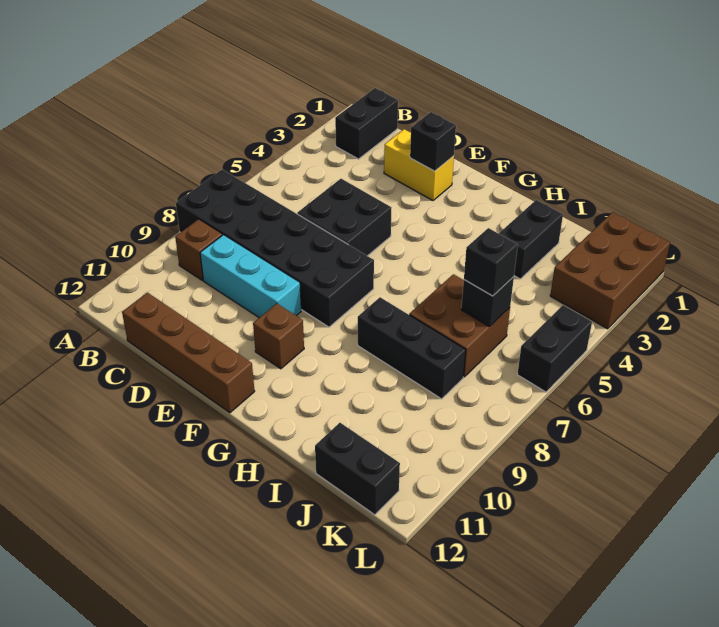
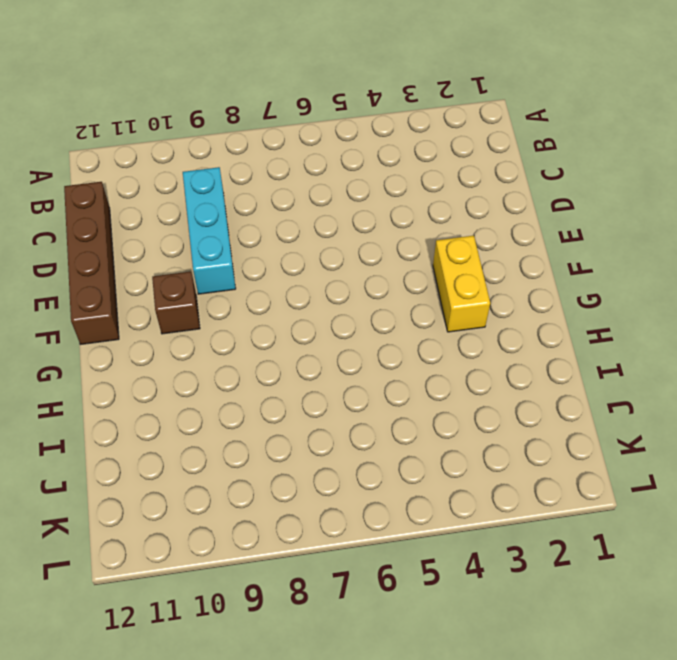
yellow 1x2 brick [433,236,490,332] -> yellow 1x2 brick moved to [384,129,454,200]
none -> black 2x6 brick [176,169,374,327]
none -> black 1x2 brick [335,88,398,159]
none -> brown 1x1 brick [175,219,222,280]

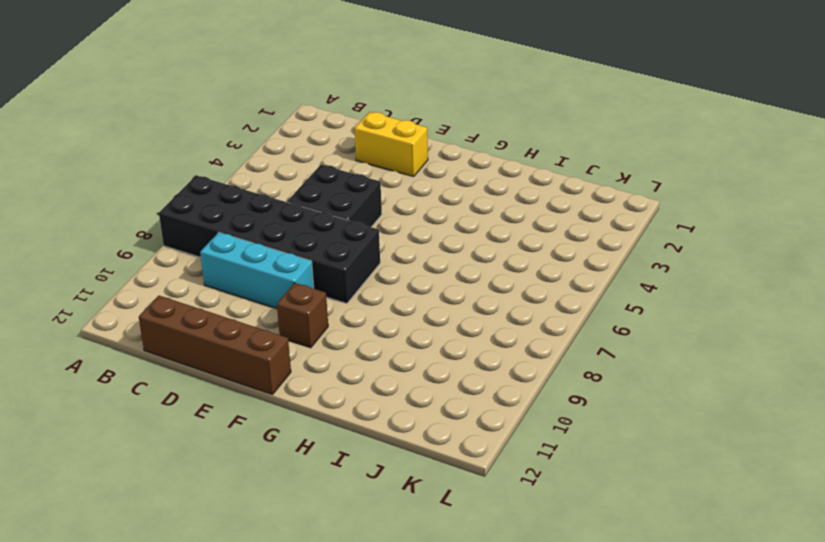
none -> black 1x2 brick [335,88,398,159]
none -> brown 1x1 brick [175,219,222,280]
none -> black 1x3 brick [358,297,466,399]

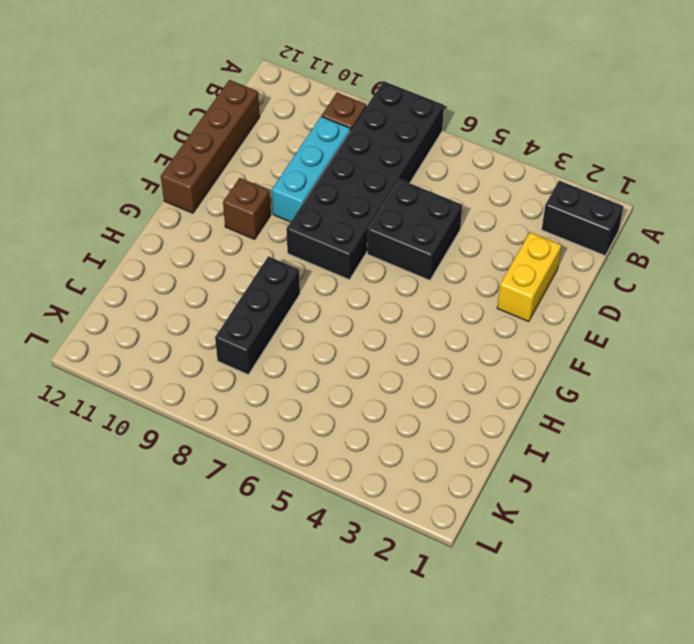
none -> black 1x2 brick [499,200,563,279]
none -> brown 2x2 brick [409,274,510,377]
none -> black 1x2 brick [315,423,400,515]

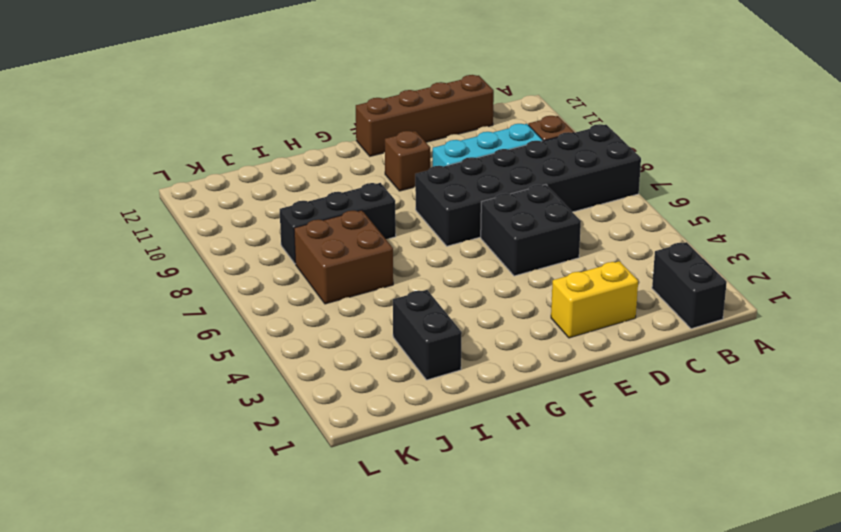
none -> black 1x2 brick [315,423,400,515]
none -> brown 2x3 brick [550,212,670,329]
none -> black 1x2 brick [517,305,592,392]

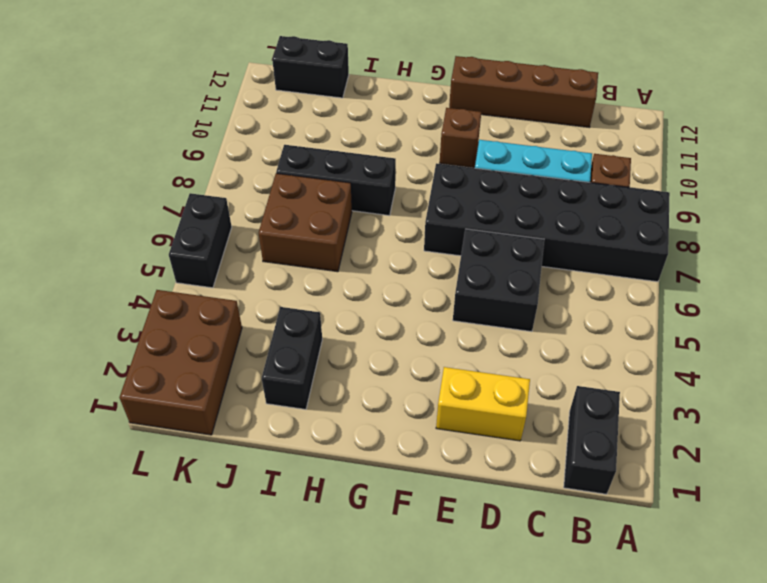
none -> black 1x1 brick [410,112,456,171]
none -> black 1x1 brick [461,277,514,326]
none -> black 1x1 brick [464,228,518,296]

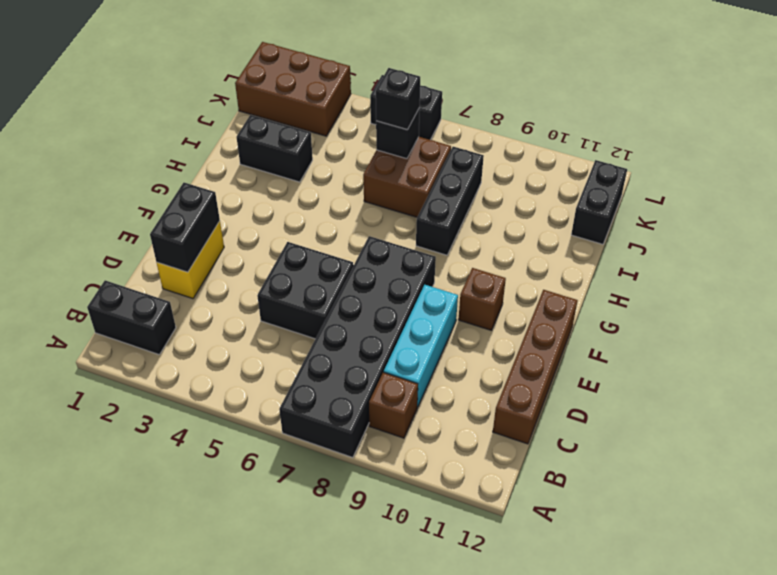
black 1x2 brick [150,183,220,272] -> black 1x1 brick [410,112,456,171]

